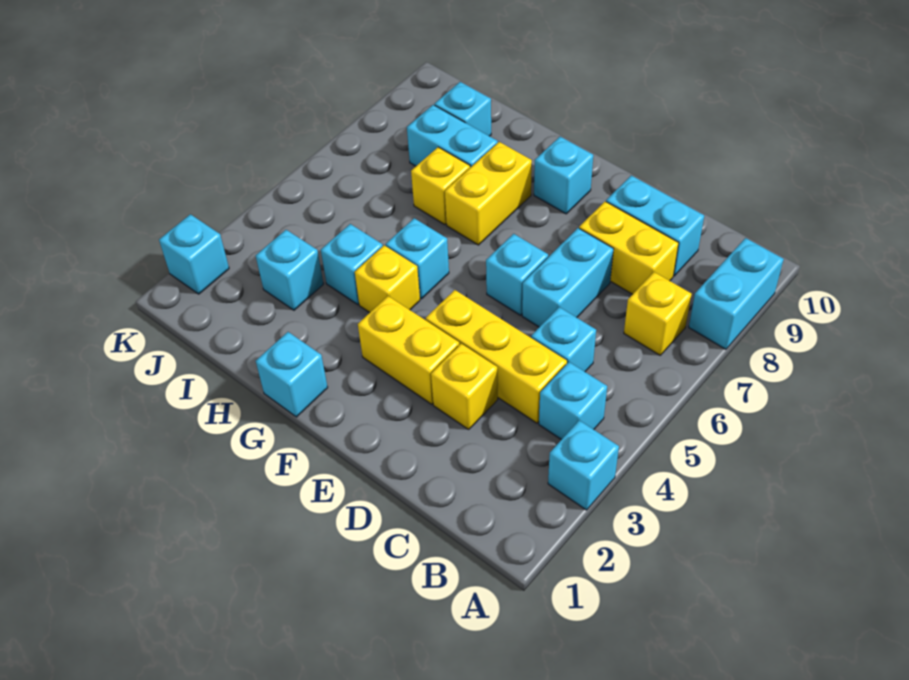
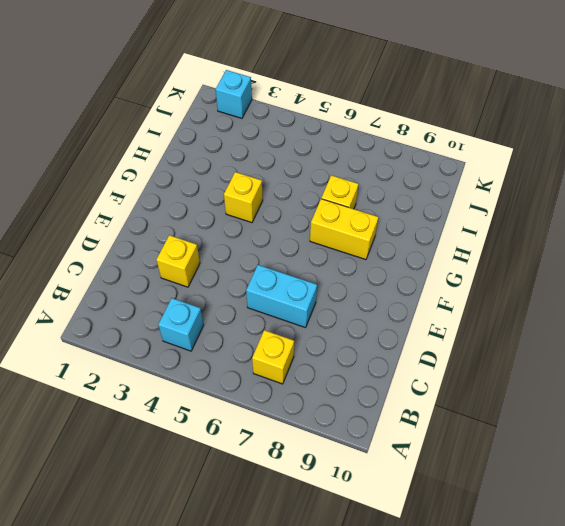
none -> cyan 1x1 brick [548,420,619,510]
none -> cyan 1x2 brick [689,238,784,349]
none -> yellow 1x3 brick [426,290,567,423]

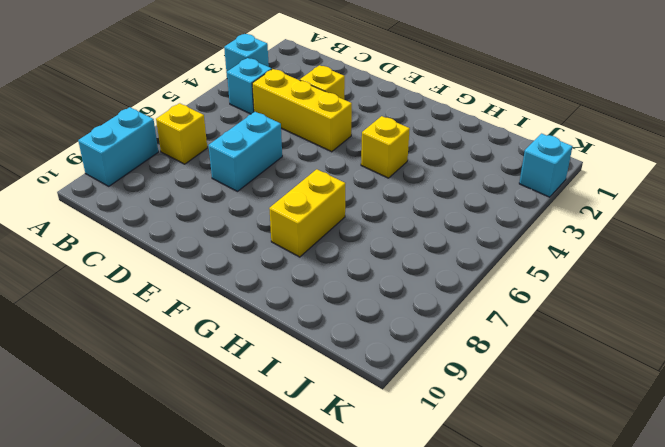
none -> cyan 1x1 brick [531,307,596,372]
none -> yellow 1x2 brick [579,201,679,294]
none -> cyan 1x2 brick [606,175,704,276]

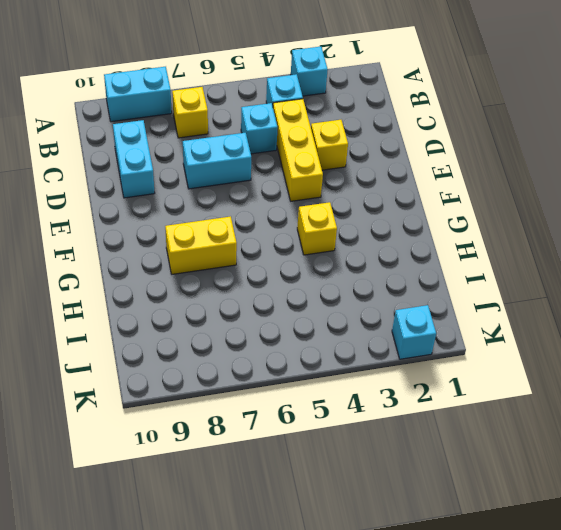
none -> yellow 1x2 brick [579,201,679,294]
none -> yellow 1x2 brick [358,296,459,404]
none -> cyan 1x1 brick [486,234,548,315]

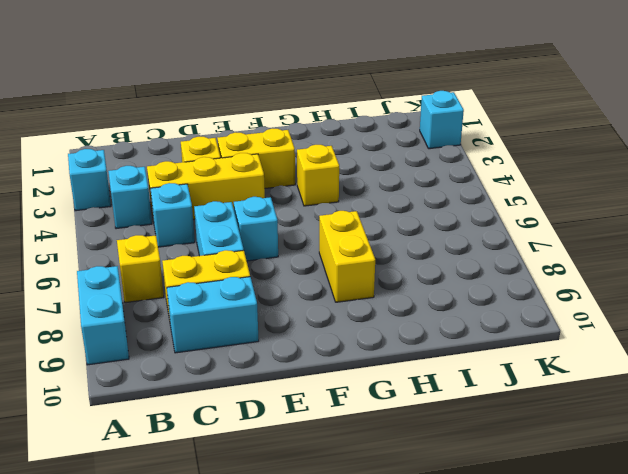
none -> cyan 1x1 brick [534,137,593,214]
none -> cyan 1x1 brick [256,332,328,417]
none -> cyan 1x1 brick [386,218,449,299]

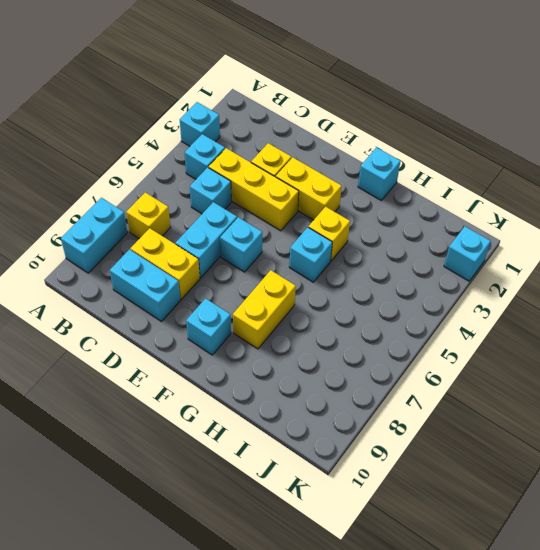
none -> cyan 1x1 brick [321,224,383,305]
none -> yellow 1x1 brick [411,147,470,225]
none -> cyan 1x2 brick [407,105,498,167]

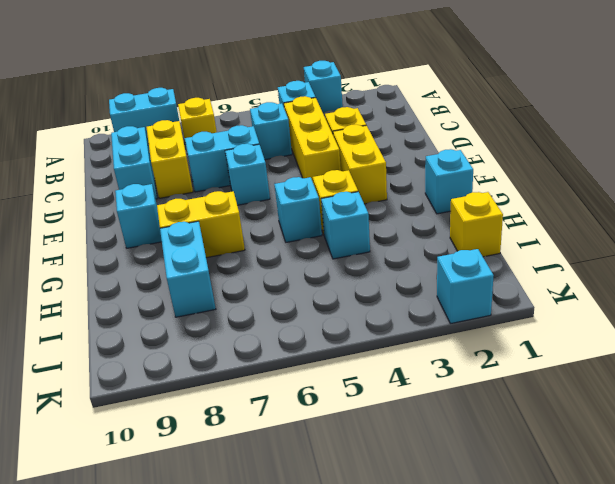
yellow 1x1 brick [450,192,503,257] -> yellow 1x1 brick moved to [411,147,470,225]
none -> cyan 1x1 brick [256,230,323,310]
none -> cyan 1x1 brick [434,82,491,136]

